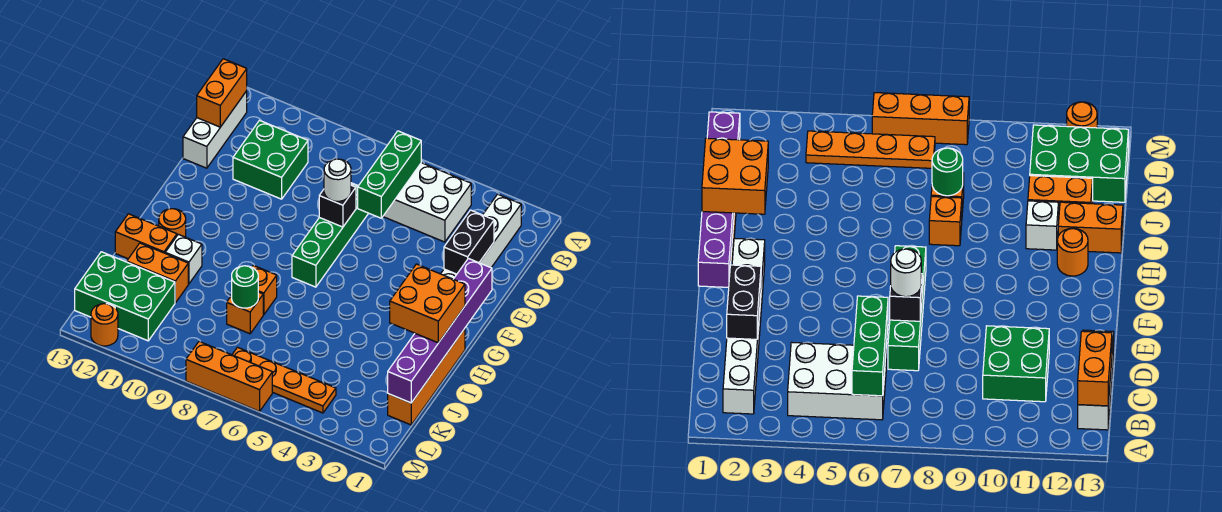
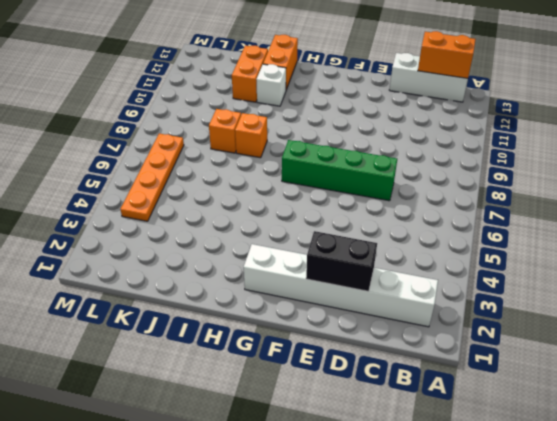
none -> white 2x3 brick [383,163,471,242]
none -> green 2x2 brick [233,120,308,199]
none -> orange 1x4 brick [388,329,465,425]

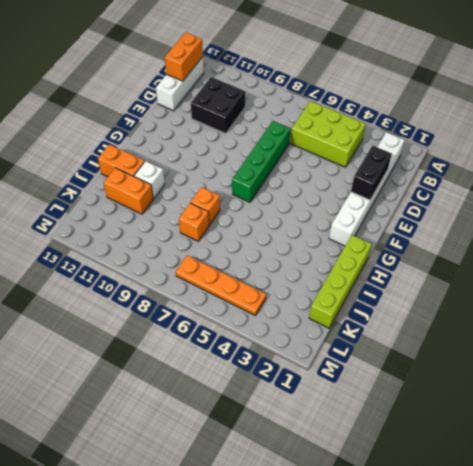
lime 2x3 brick [291,101,366,167] -> white 2x3 brick [383,163,471,242]
black 2x2 brick [191,77,245,134] -> green 2x2 brick [233,120,308,199]
lime 1x4 brick [309,235,372,328] -> orange 1x4 brick [388,329,465,425]
none -> orange 1x1 round brick [159,209,186,237]
none -> green 2x3 brick [75,252,175,341]
none -> orange 1x3 brick [186,341,272,411]

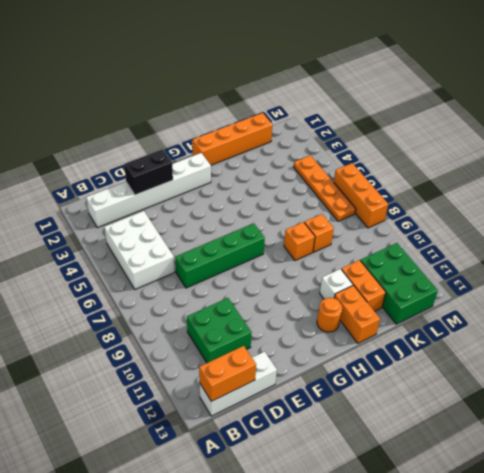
none -> orange 1x1 round brick [91,304,118,346]
none -> green 1x3 brick [358,131,421,218]
none -> black 1x1 brick [319,185,356,227]

